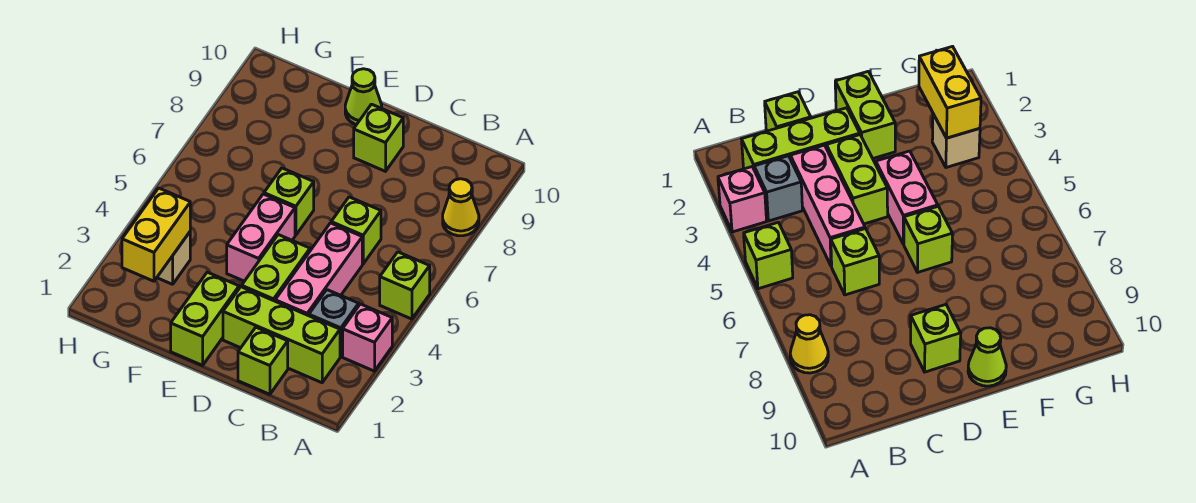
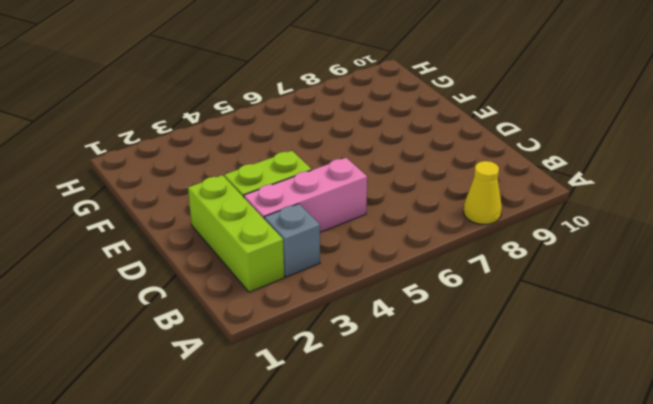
none -> pink 1x1 brick [343,304,392,371]
none -> lime 1x1 brick [380,252,430,319]
none -> lime 1x1 brick [238,327,288,394]

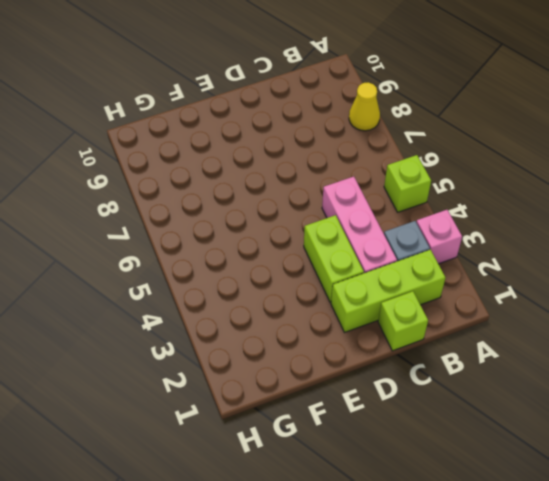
none -> lime 1x1 brick [331,197,381,264]
none -> lime 1x1 brick [354,104,403,171]
none -> lime 1x2 brick [171,272,239,365]

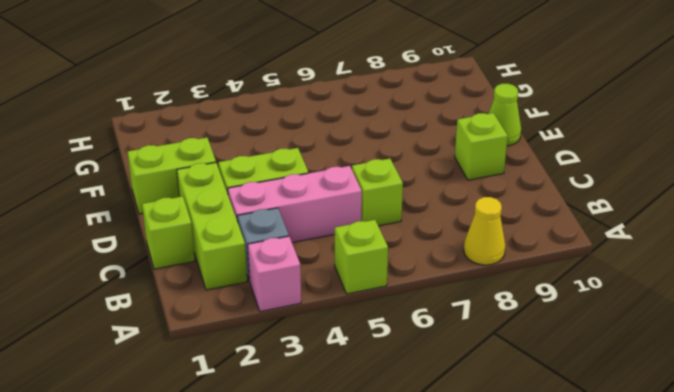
none -> pink 1x2 brick [227,194,295,281]
none -> lime 1x1 brick [264,168,314,235]
none -> tan 1x1 brick [157,232,190,284]

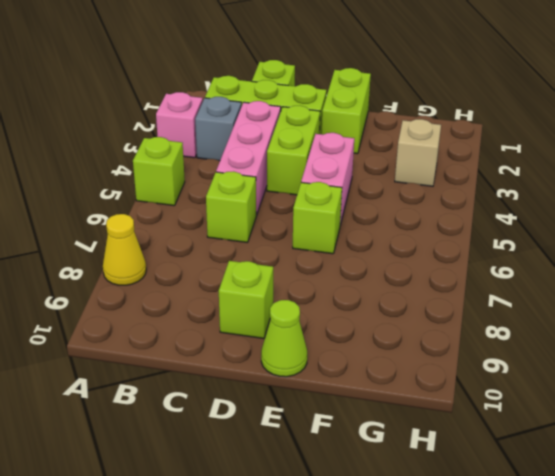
none -> yellow 1x2 brick [122,188,190,281]

